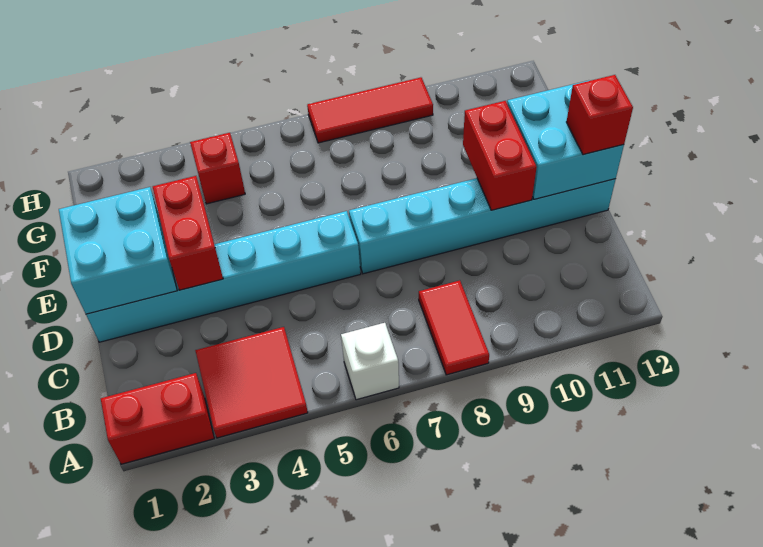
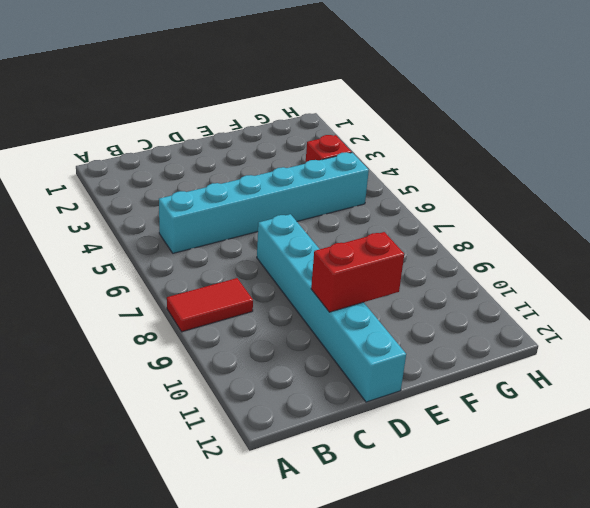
cyan 1x6 brick [159,152,369,253] -> cyan 1x6 brick turned to [86,211,361,342]
none -> red 1x2 brick [101,373,214,464]
none -> red 2x2 tile [195,327,308,438]
none -> white 1x1 brick [341,323,399,400]

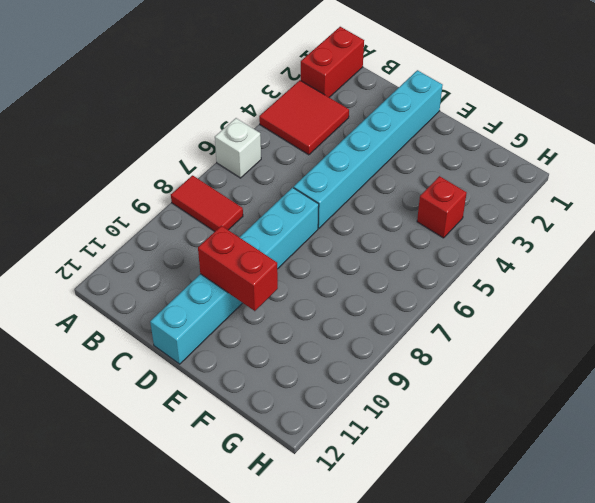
none -> red 1x3 tile [307,77,433,143]
none -> cyan 2x2 brick [59,187,177,314]
none -> red 1x2 brick [153,176,223,290]

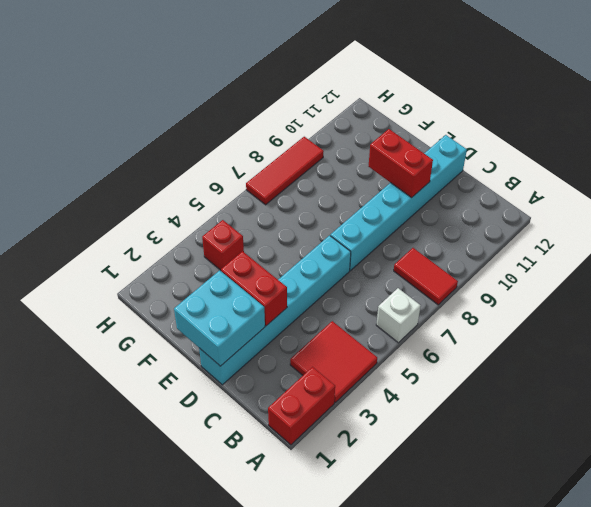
none -> cyan 2x2 brick [507,80,624,199]
none -> red 1x1 brick [567,75,633,155]

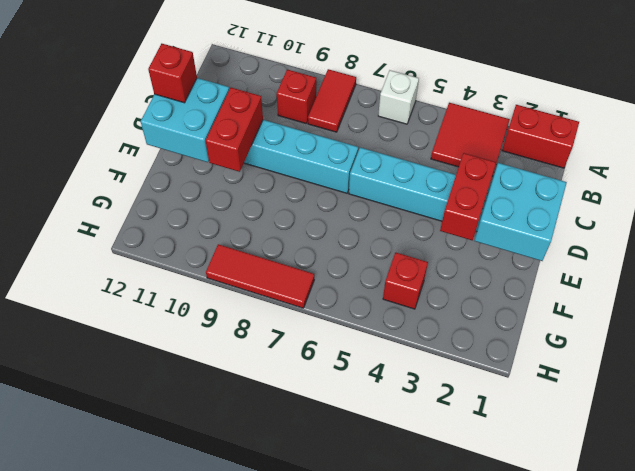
red 1x1 brick [277,69,316,123] -> none

